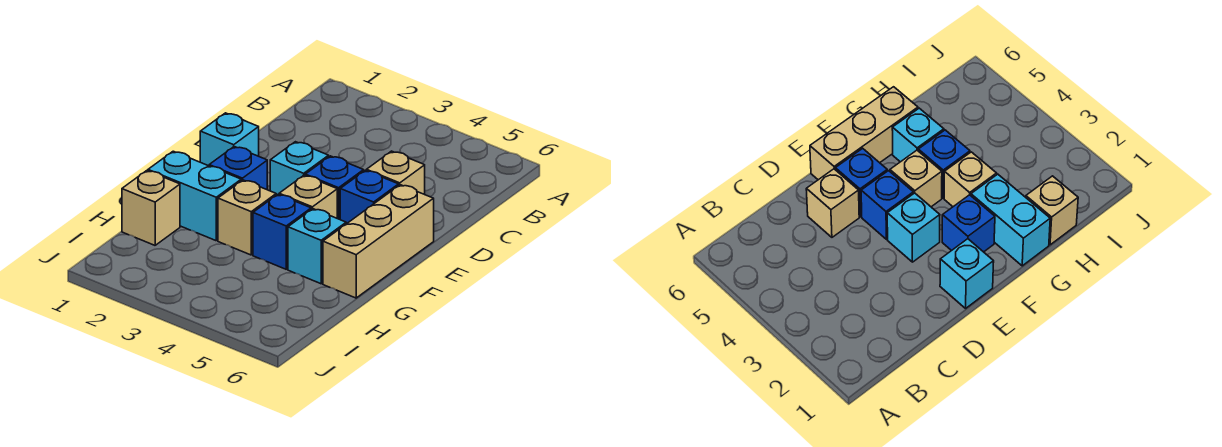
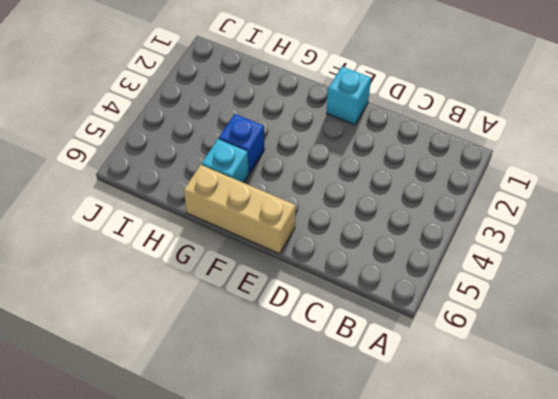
none -> tan 1x1 brick [367,151,425,194]
none -> cyan 1x1 brick [270,142,329,195]
none -> blue 1x1 brick [305,156,364,219]

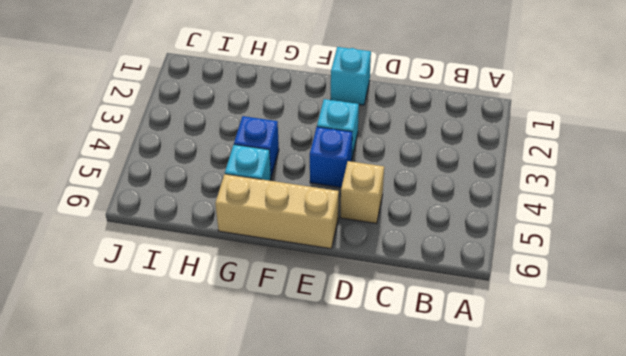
none -> blue 1x1 brick [340,170,399,224]
none -> blue 1x1 brick [209,147,267,190]
none -> tan 1x1 brick [279,175,337,218]

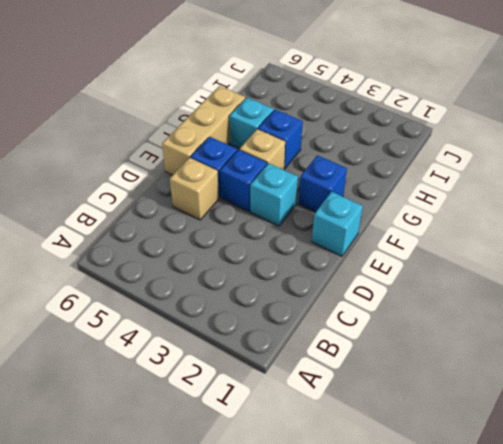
none -> cyan 1x2 brick [148,151,241,241]
none -> tan 1x1 brick [218,180,276,255]
none -> tan 1x1 brick [122,171,180,245]

